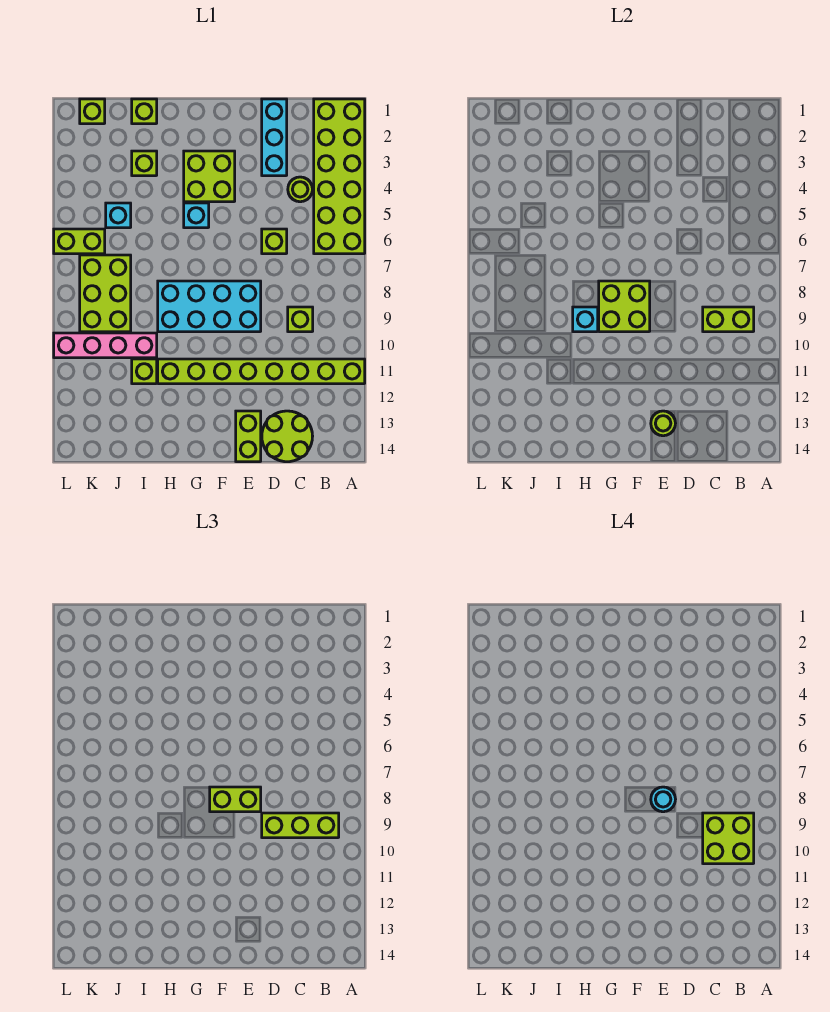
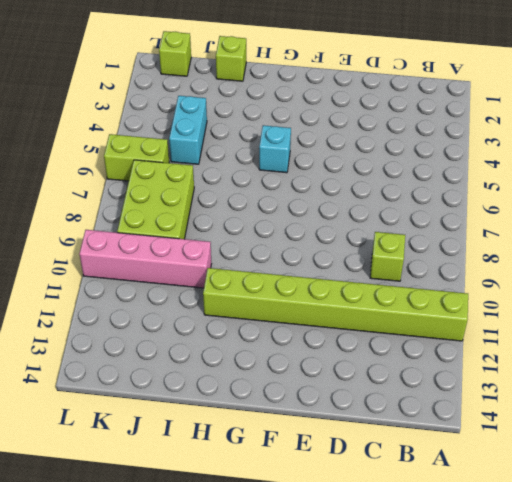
cyan 1x2 brick [169,96,207,164] -> cyan 1x1 brick [106,203,131,228]
none -> lime 2x6 brick [314,99,365,254]
none -> lime 1x1 round brick [288,177,313,202]
none -> lime 2x2 round brick [262,411,313,462]

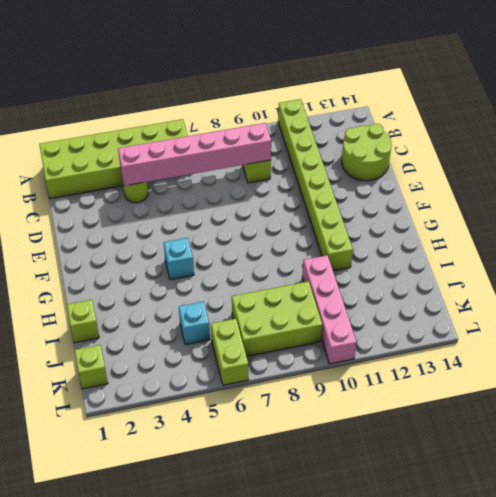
pink 1x6 brick [118,123,271,186] -> lime 1x2 brick [703,307,754,332]
none -> cyan 1x3 brick [262,99,287,176]
none -> lime 1x1 brick [262,229,287,254]
none -> cyan 2x4 brick [158,281,261,332]

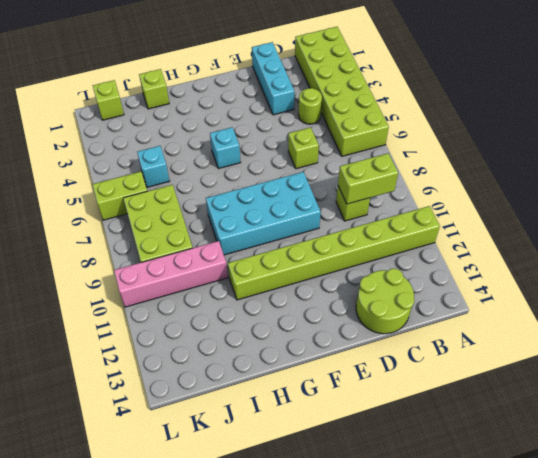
none -> lime 1x2 brick [236,411,261,462]
none -> lime 2x2 brick [184,151,235,202]
none -> lime 1x1 brick [132,151,157,176]

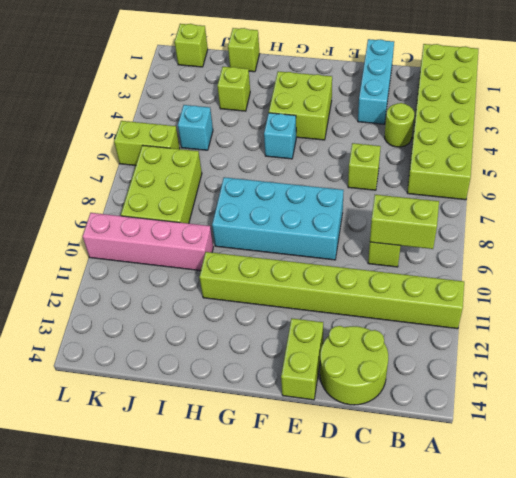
none -> lime 1x1 brick [132,359,157,384]
none -> lime 1x1 round brick [651,411,676,436]
none -> lime 2x2 brick [599,281,650,332]

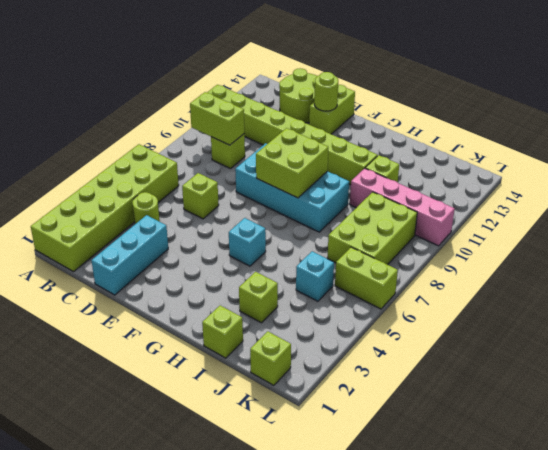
none -> lime 2x2 brick [184,151,235,202]
none -> cyan 1x1 brick [573,307,598,332]
none -> lime 1x3 brick [262,813,339,838]

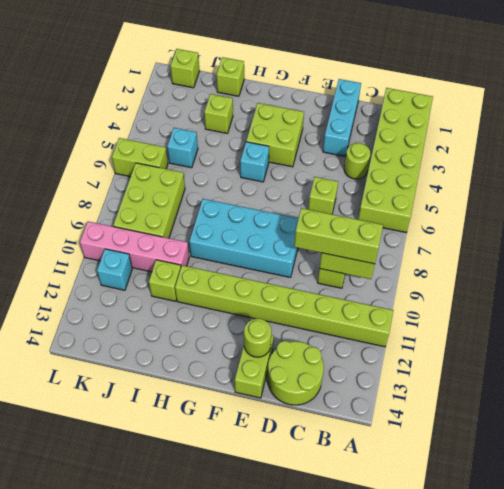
cyan 1x1 brick [97,249,132,290] -> cyan 1x1 brick moved to [573,307,598,332]
none -> lime 2x2 brick [599,281,650,332]
none -> lime 1x2 brick [210,787,261,812]
none -> lime 2x2 brick [703,813,754,864]

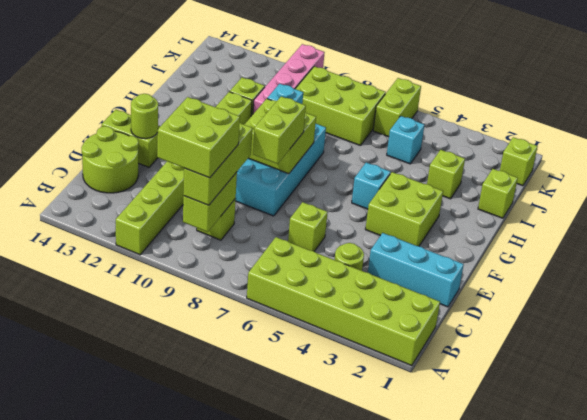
none -> cyan 1x1 round brick [651,787,676,812]

